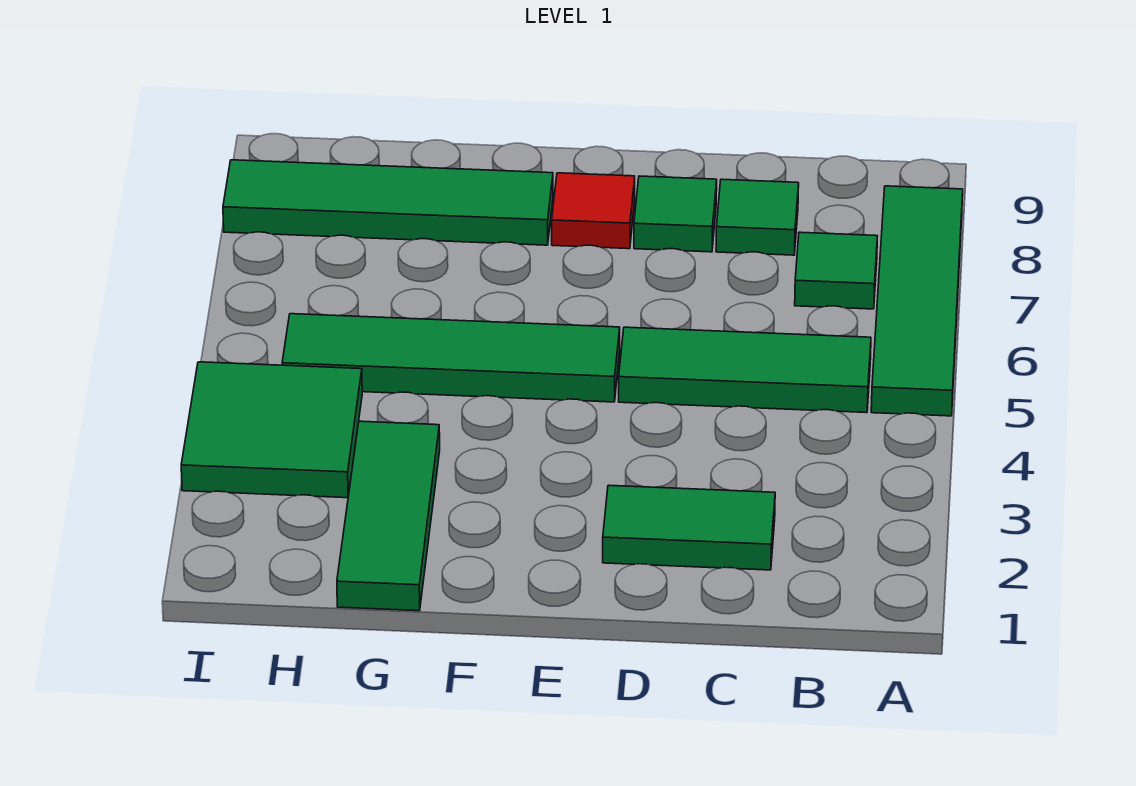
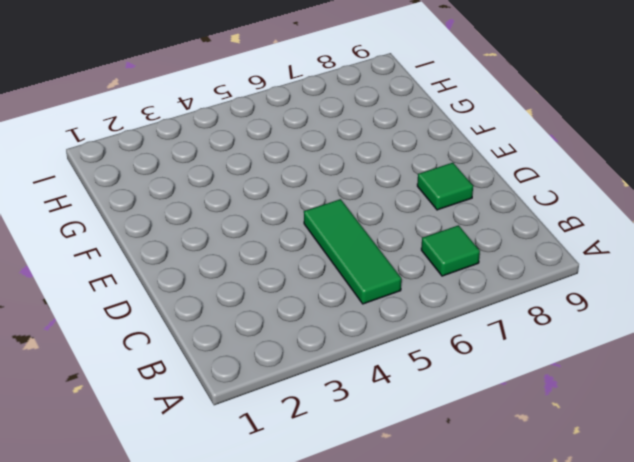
none -> green 1x4 tile [871,186,963,416]
none -> green 1x2 tile [603,485,775,570]

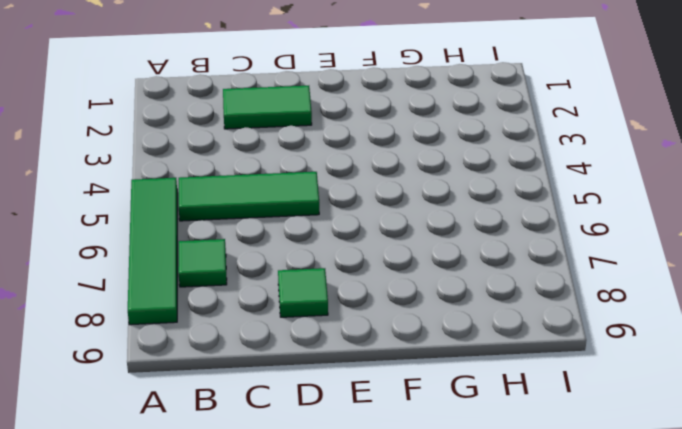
none -> green 1x1 tile [716,179,799,255]
none -> green 1x4 tile [282,314,620,402]

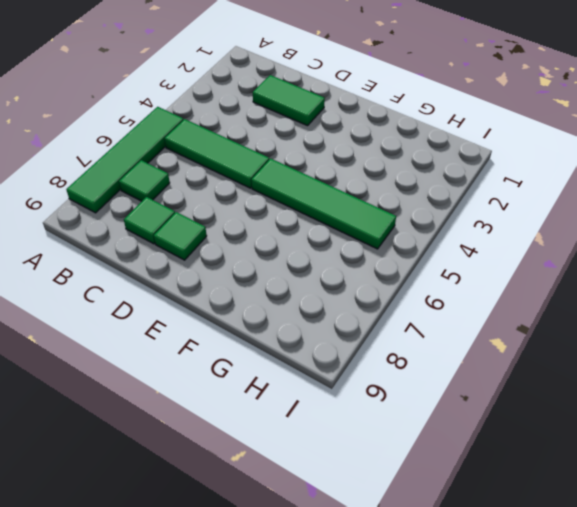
none -> red 1x1 tile [552,173,635,249]
none -> green 1x4 tile [223,160,553,245]

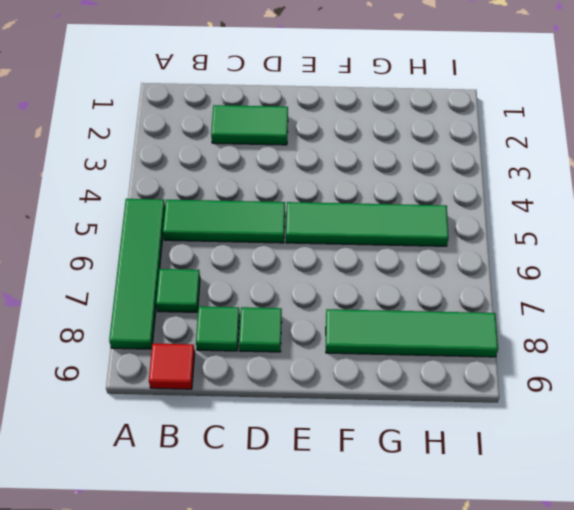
red 1x1 tile [149,343,195,389] -> red 1x1 tile moved to [552,173,635,249]
none -> green 1x3 tile [337,421,440,611]
none -> green 2x2 tile [181,362,362,498]

